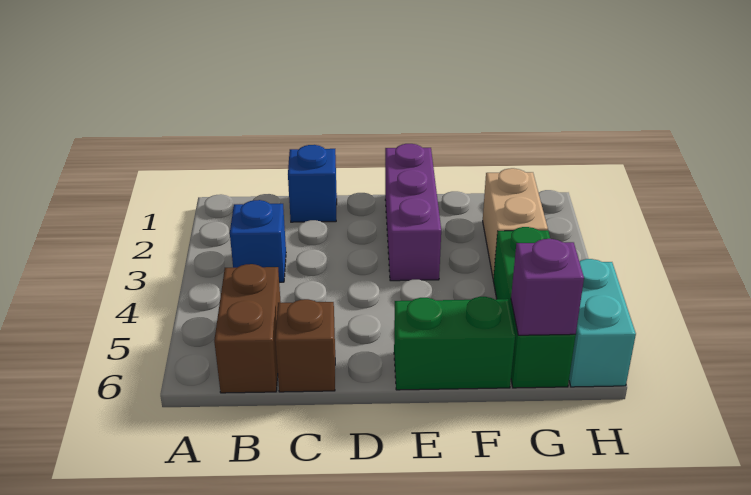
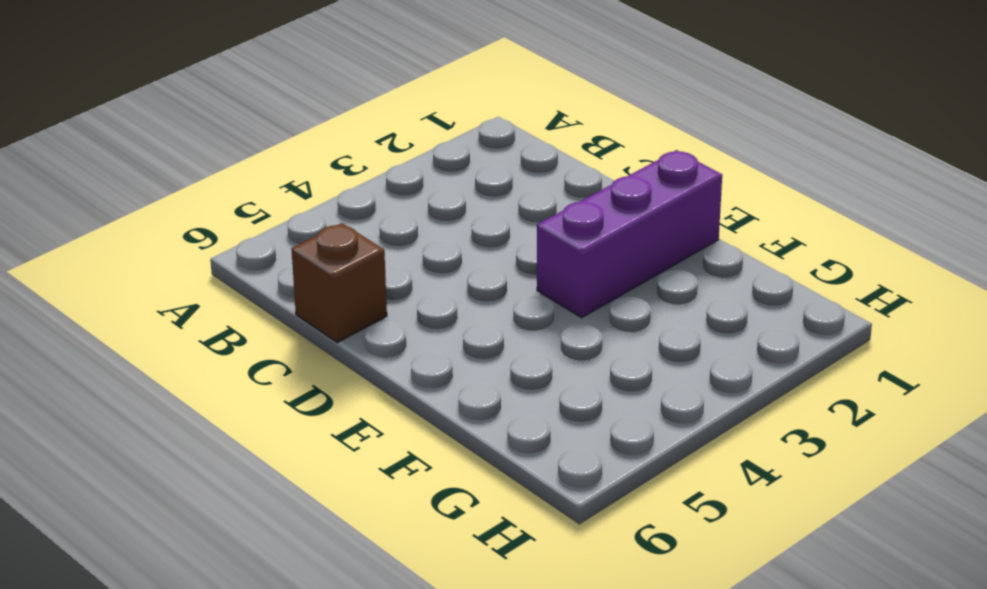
none -> blue 1x1 brick [230,200,286,282]
none -> brown 1x2 brick [214,264,281,393]

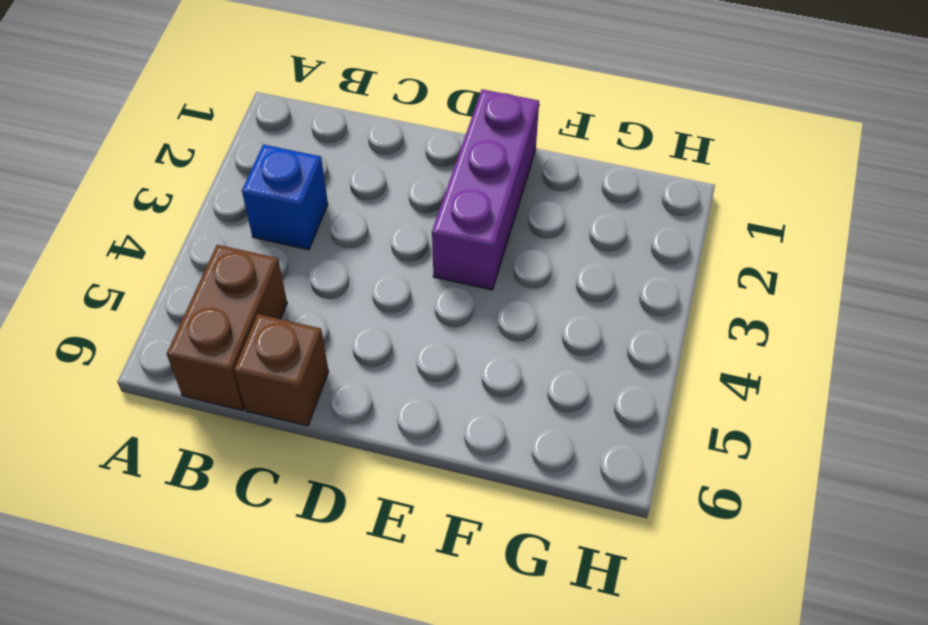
none -> blue 1x1 brick [288,145,337,222]
none -> green 1x2 brick [394,297,515,390]

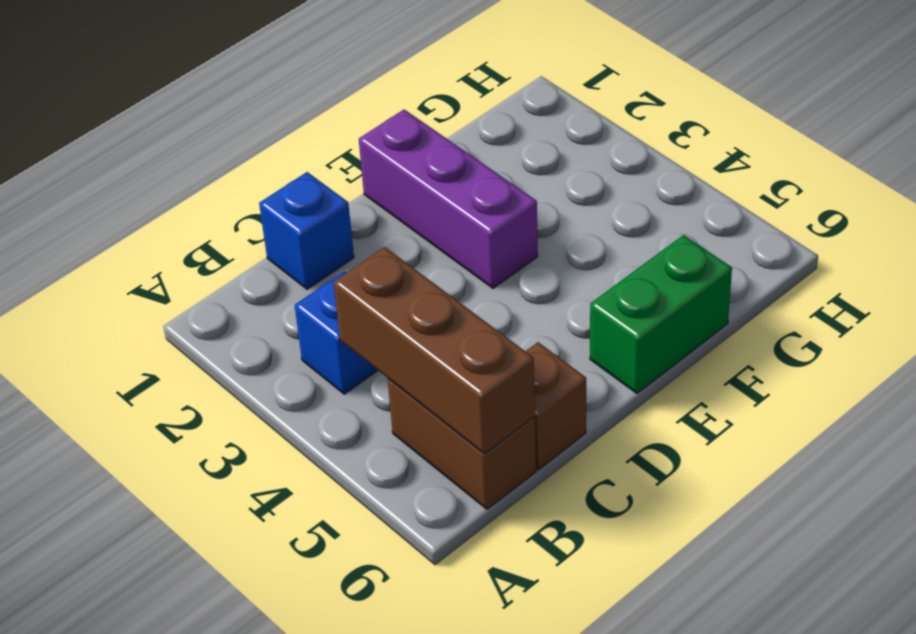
brown 1x3 brick [333,247,535,454] -> none
none -> tan 1x2 brick [483,168,548,279]
none -> green 1x3 brick [493,227,576,388]

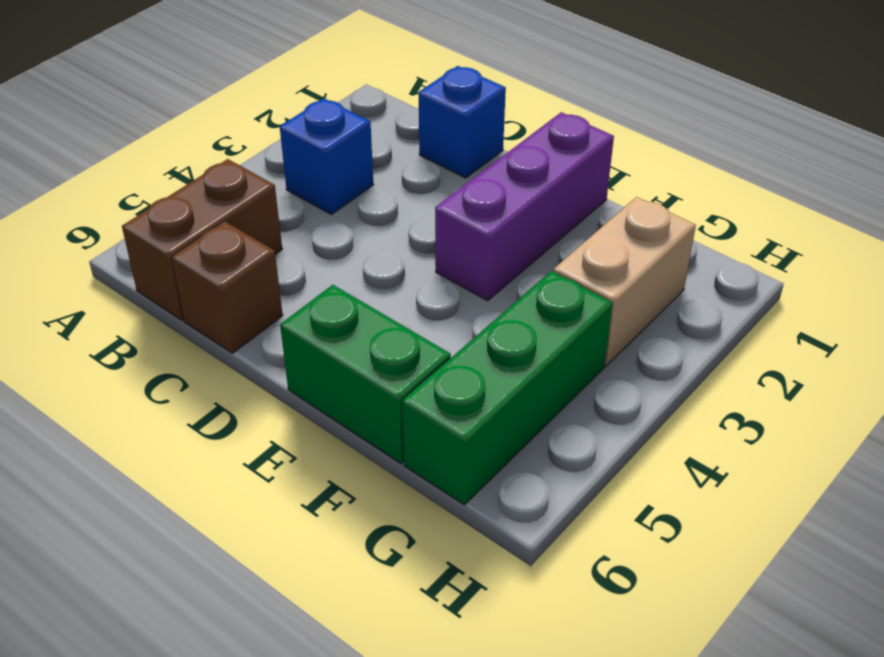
none -> cyan 1x2 brick [569,259,636,387]
none -> purple 1x1 brick [511,239,584,335]

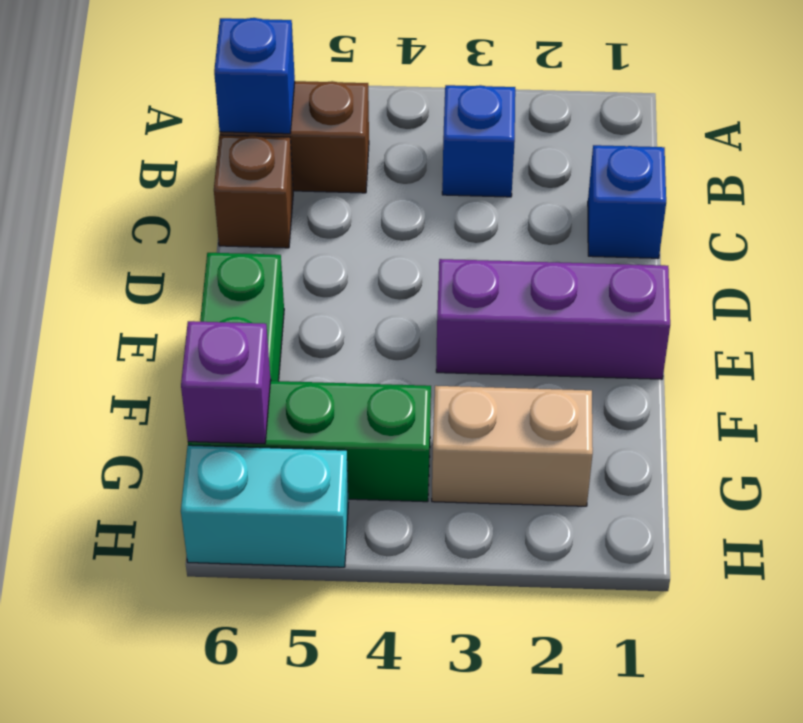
blue 1x1 brick [214,18,295,134] -> none

